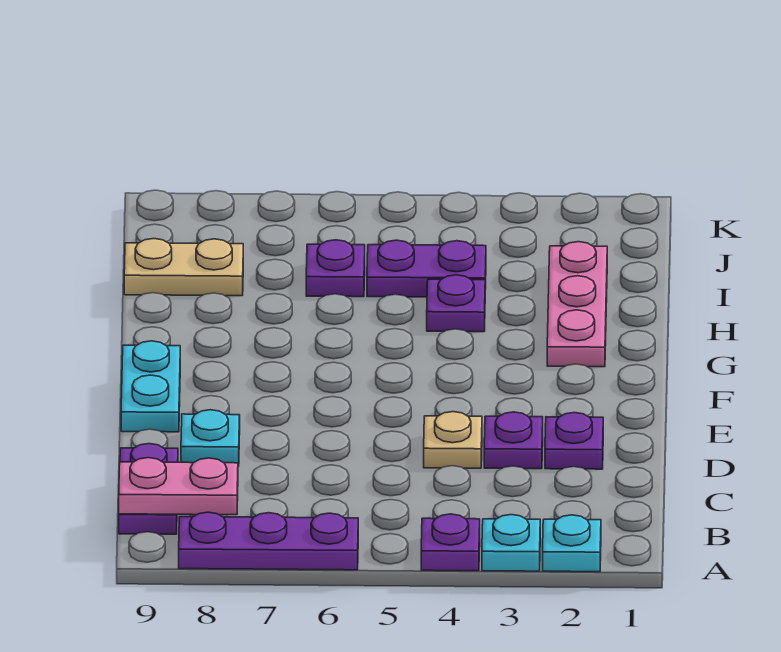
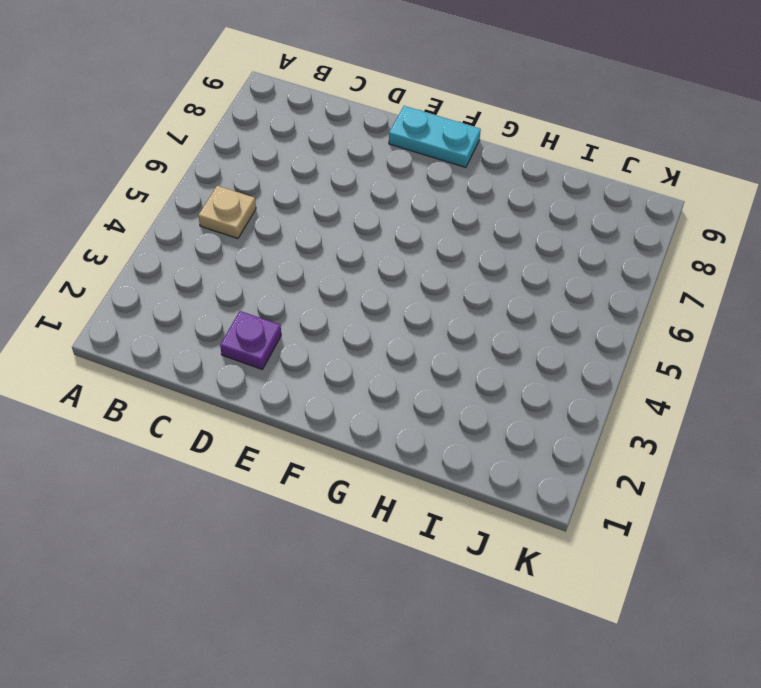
tan 1x1 plate [198,186,256,239] -> tan 1x1 plate moved to [424,412,482,468]
none -> cyan 1x1 plate [543,515,601,572]
none -> cyan 1x1 plate [482,515,540,571]
none -> purple 1x1 plate [421,514,480,571]

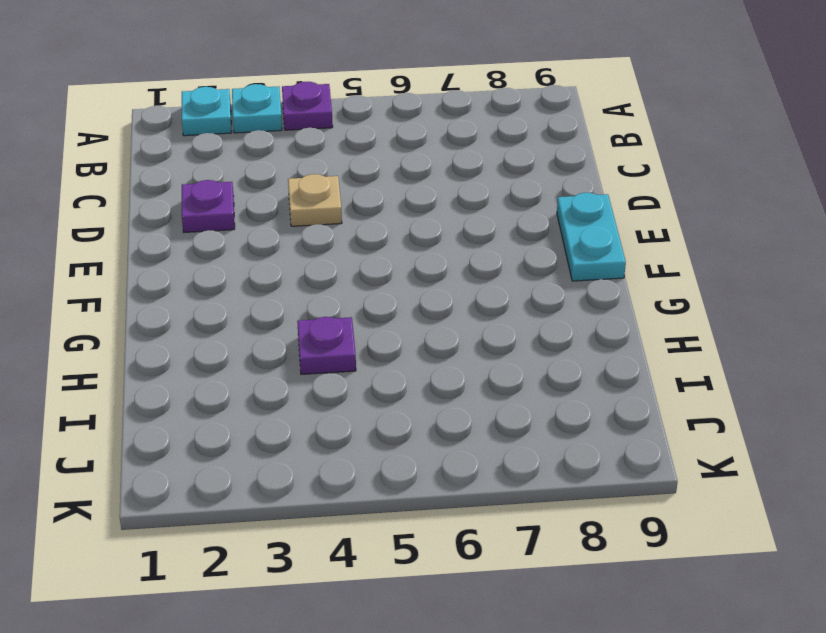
none -> purple 1x3 plate [179,512,358,570]
none -> purple 1x2 plate [119,444,178,534]
none -> purple 1x1 plate [484,412,543,469]

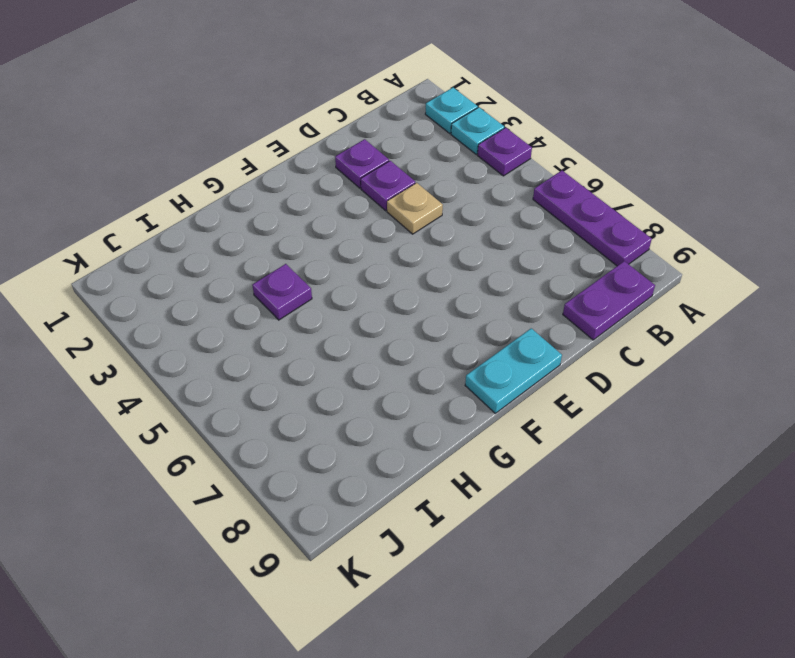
none -> cyan 1x1 plate [181,410,240,466]
none -> pink 1x3 plate [547,242,607,367]
none -> purple 1x2 plate [367,240,486,297]

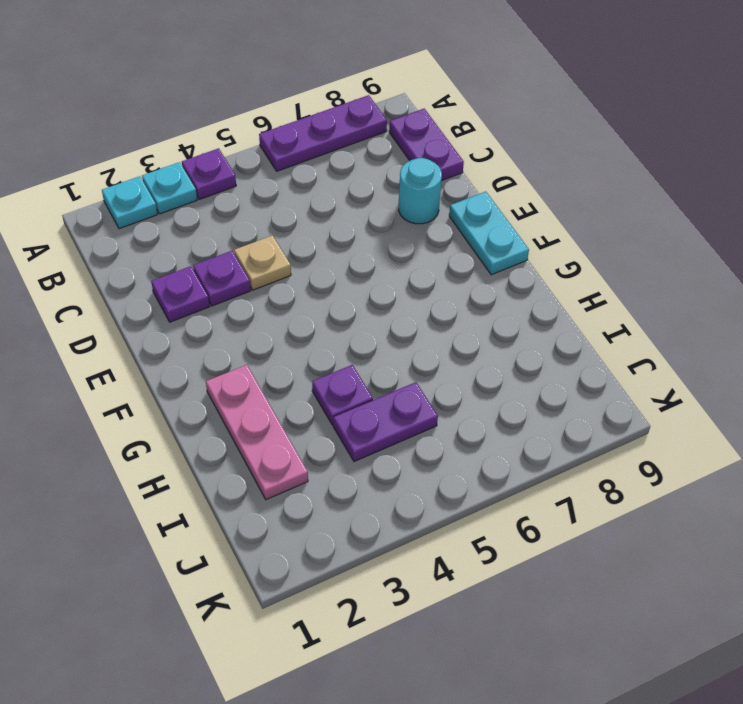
cyan 1x1 round brick [399,158,442,224] -> cyan 1x1 plate [181,410,240,466]
none -> purple 1x1 plate [306,240,365,297]
none -> tan 1x2 plate [124,239,243,296]
none -> pink 1x2 plate [119,458,238,515]

